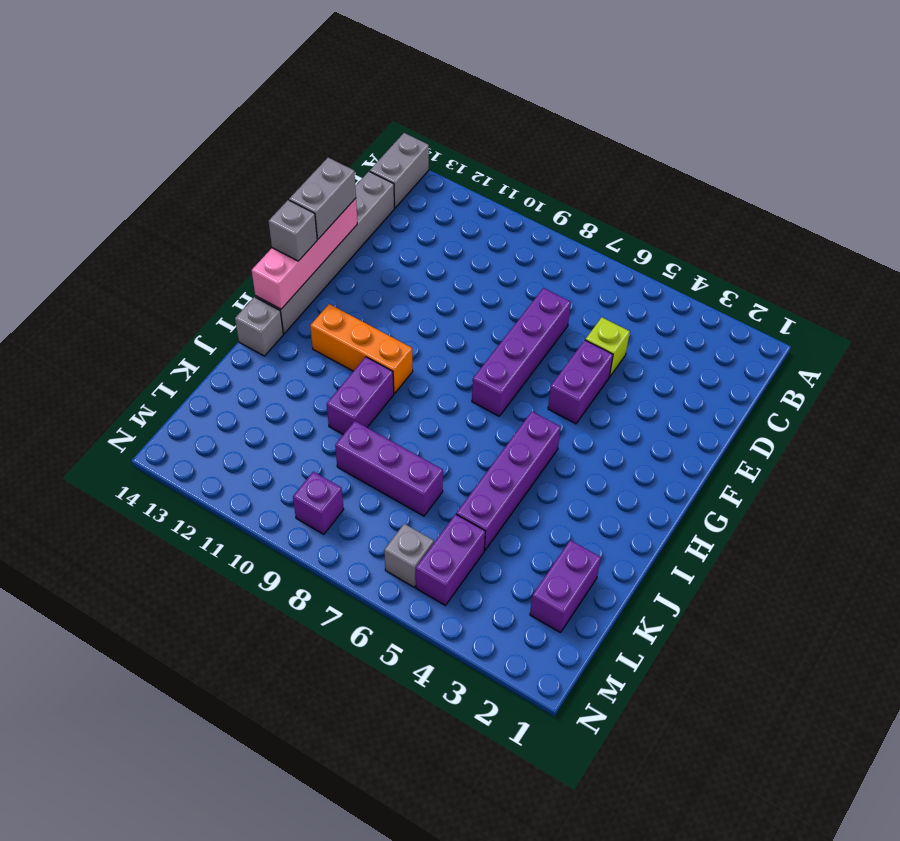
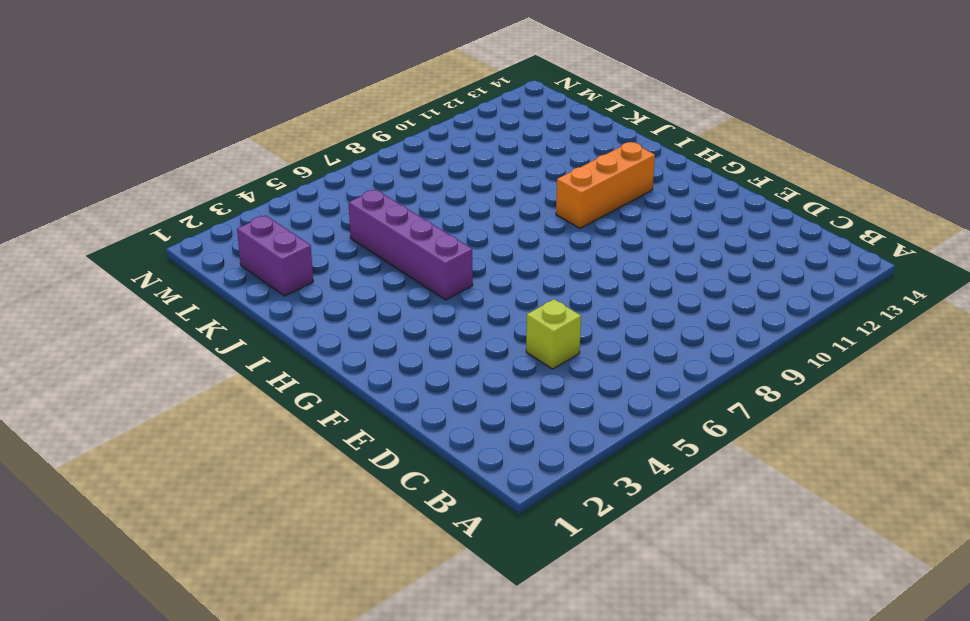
none -> grey 1x2 brick [370,133,429,208]
none -> grey 1x6 brick [255,171,394,333]
none -> purple 1x4 brick [472,288,571,416]

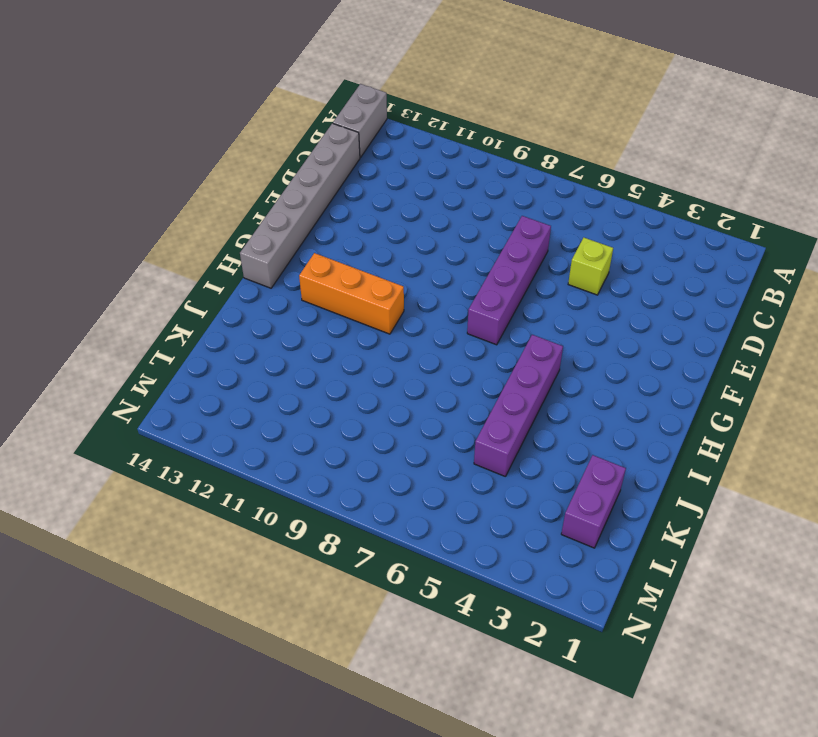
none -> purple 1x2 brick [548,340,613,424]
none -> purple 1x2 brick [327,357,394,434]
none -> grey 1x1 brick [235,297,283,356]

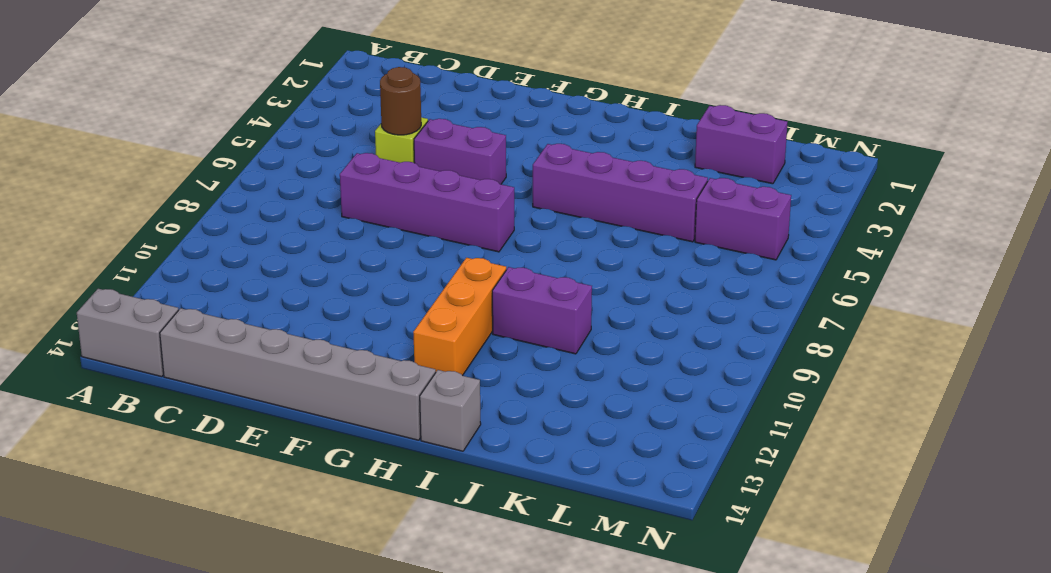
brown 1x1 round brick [380,67,421,135] -> none
none -> purple 1x3 brick [335,421,443,516]
none -> grey 1x1 brick [384,524,434,587]
none -> purple 1x1 brick [293,472,344,534]

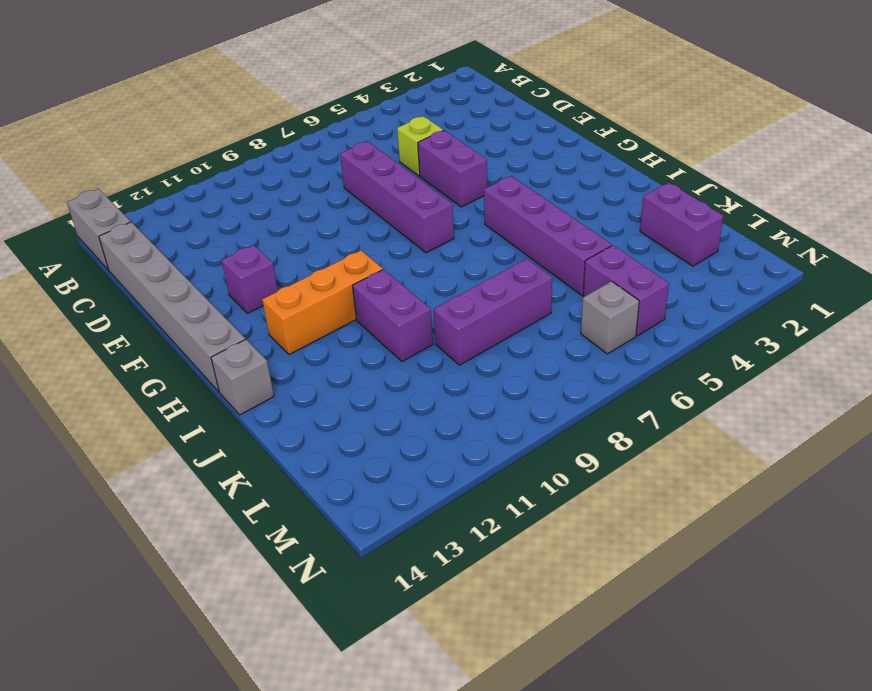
purple 1x1 brick [222,245,278,313] -> purple 1x1 brick moved to [293,472,344,534]
none -> pink 1x4 brick [252,198,357,309]
none -> grey 1x2 brick [289,158,356,239]
none -> grey 1x1 brick [269,200,317,261]

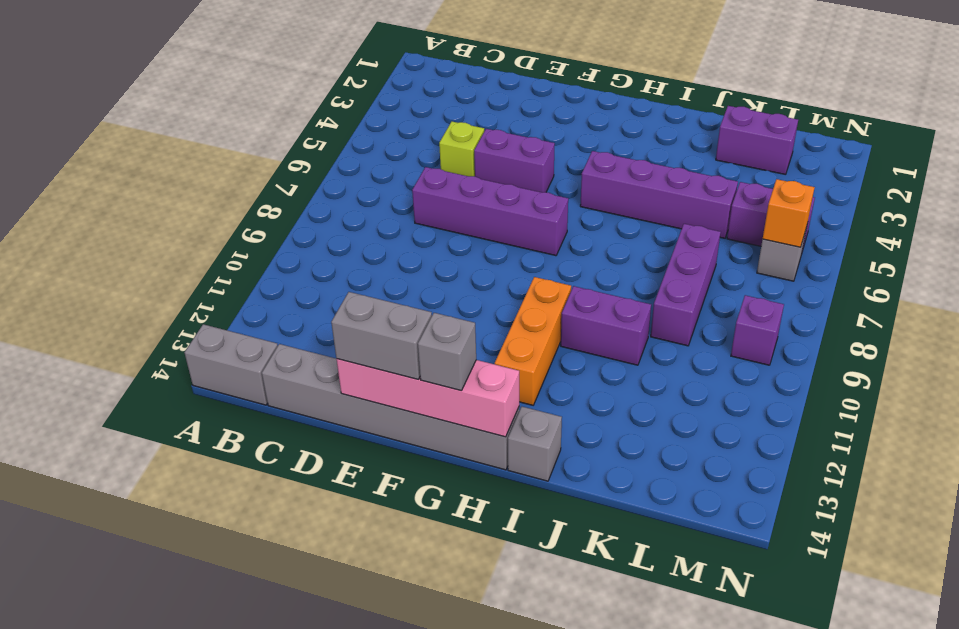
orange 1x1 brick [763,179,815,247] -> none

